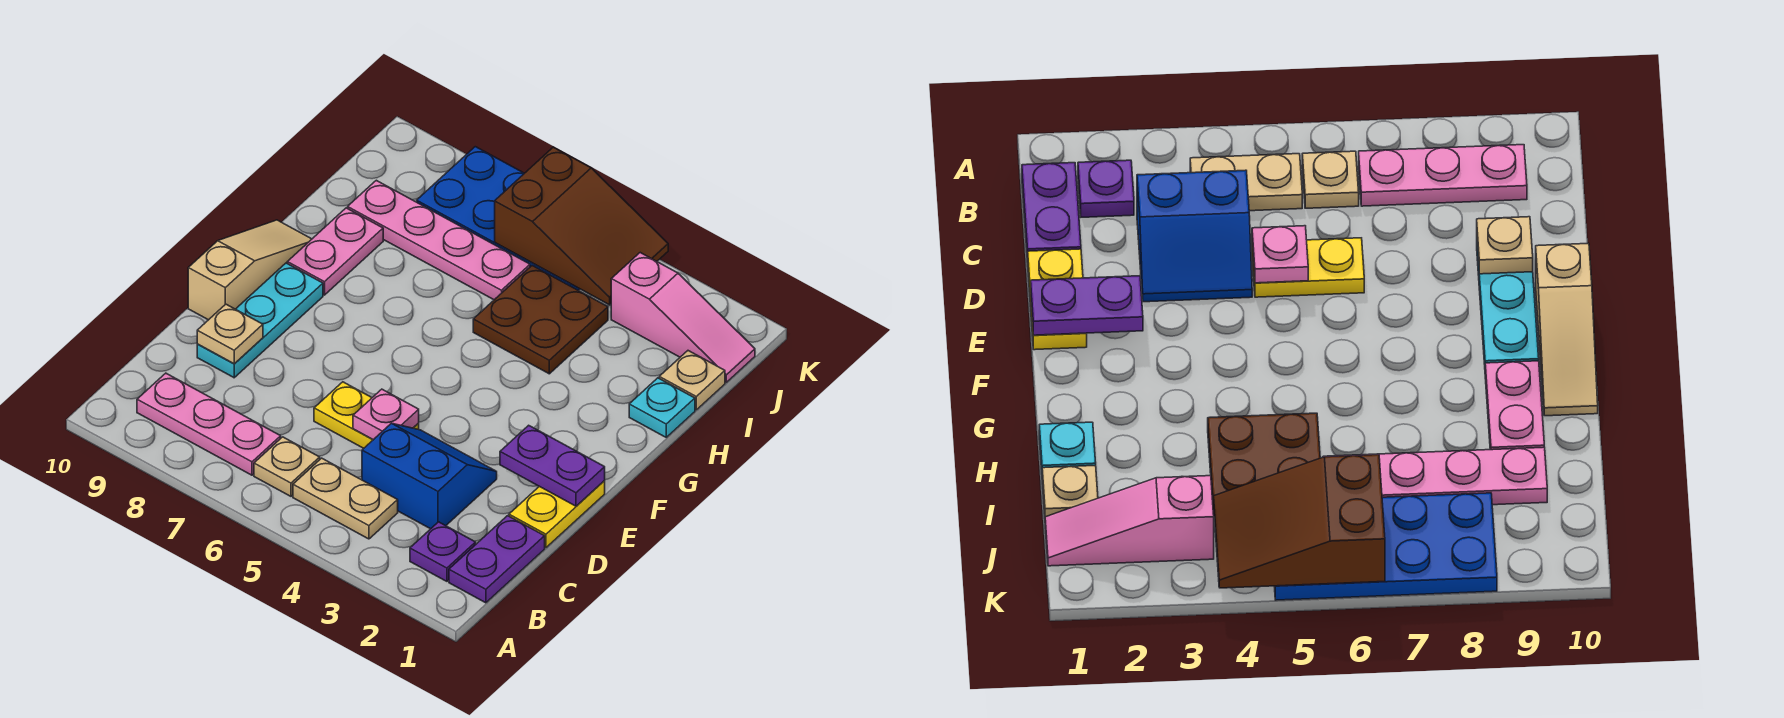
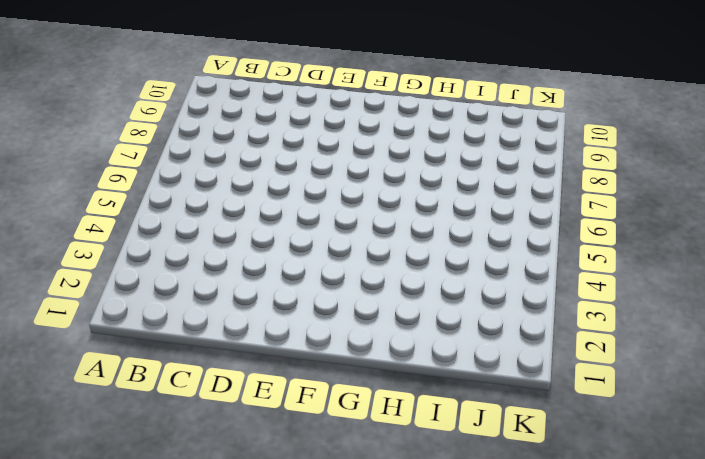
none -> purple 1x2 plate [449,516,545,603]
none -> purple 1x1 plate [410,522,476,581]
none -> tan 1x2 plate [293,458,398,539]

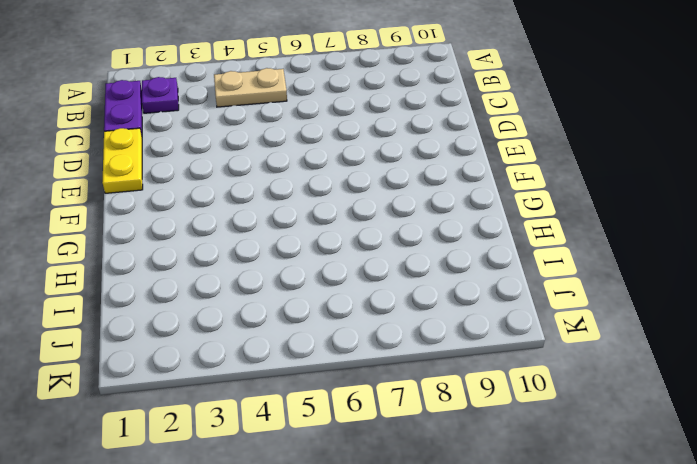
none -> tan 1x1 plate [254,437,320,496]
none -> pink 1x3 plate [137,373,281,475]
none -> blue 2x2 slope [362,423,497,529]

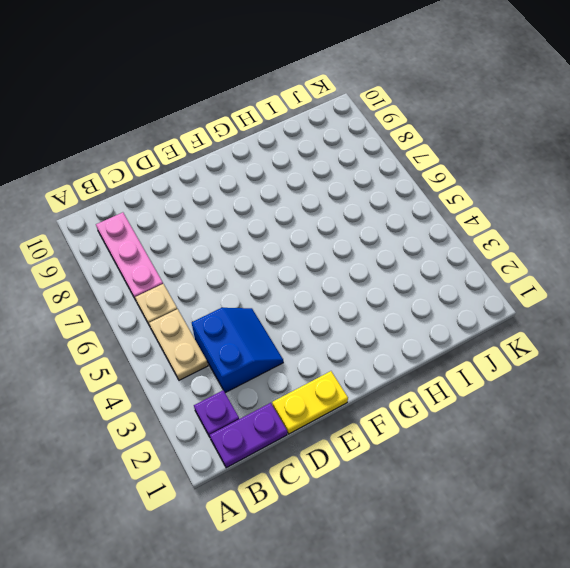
none -> yellow 1x2 plate [314,382,419,448]
none -> cyan 1x3 plate [197,263,323,378]
none -> tan 1x3 slope [188,220,311,320]

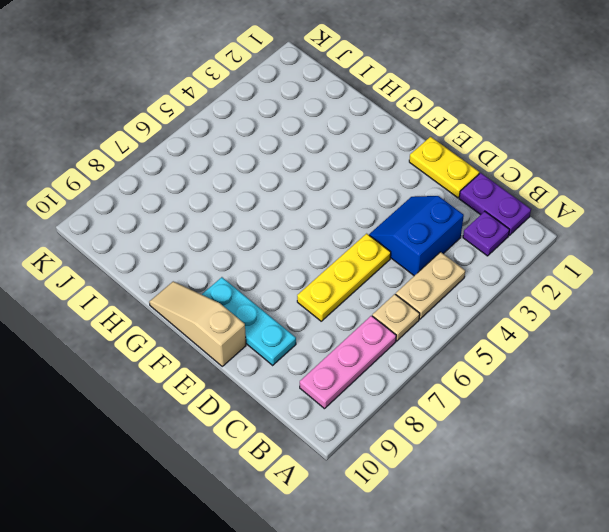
yellow 1x3 plate [297,234,391,321] -> yellow 1x2 plate [314,382,419,448]
none -> pink 1x2 plate [287,208,383,295]
none -> cyan 1x1 plate [629,378,695,437]
none -> brown 2x2 plate [473,266,608,374]

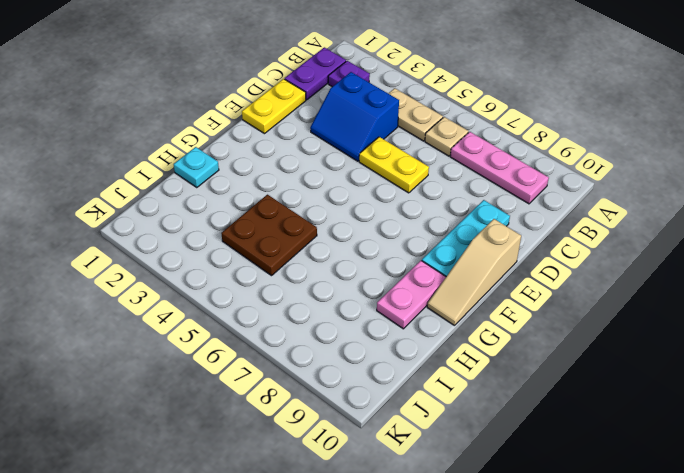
none -> tan 1x1 plate [659,351,725,410]
none -> pink 1x4 plate [348,180,530,300]
none -> pink 1x3 slope [611,253,755,382]

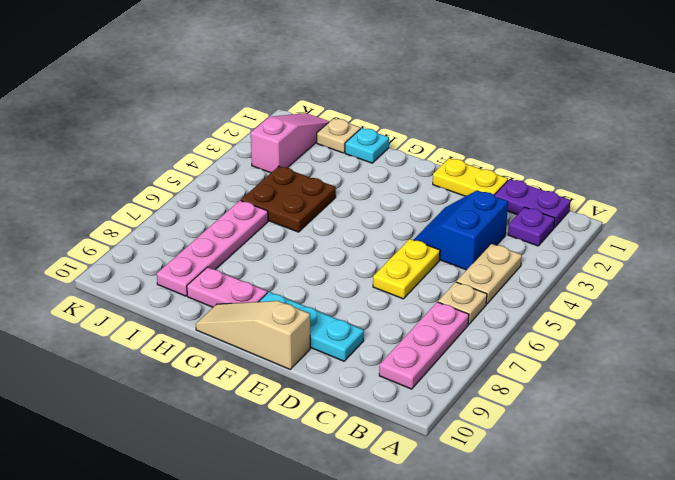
none -> blue 2x4 plate [417,147,579,290]
none -> pink 1x1 plate [353,389,419,440]
none -> tan 1x1 plate [197,304,263,364]

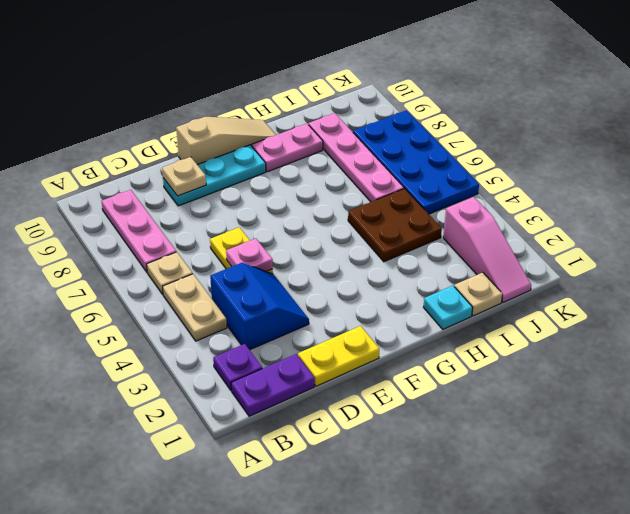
none -> purple 1x2 plate [500,425,605,506]
none -> brown 2x3 slope [495,147,668,305]

